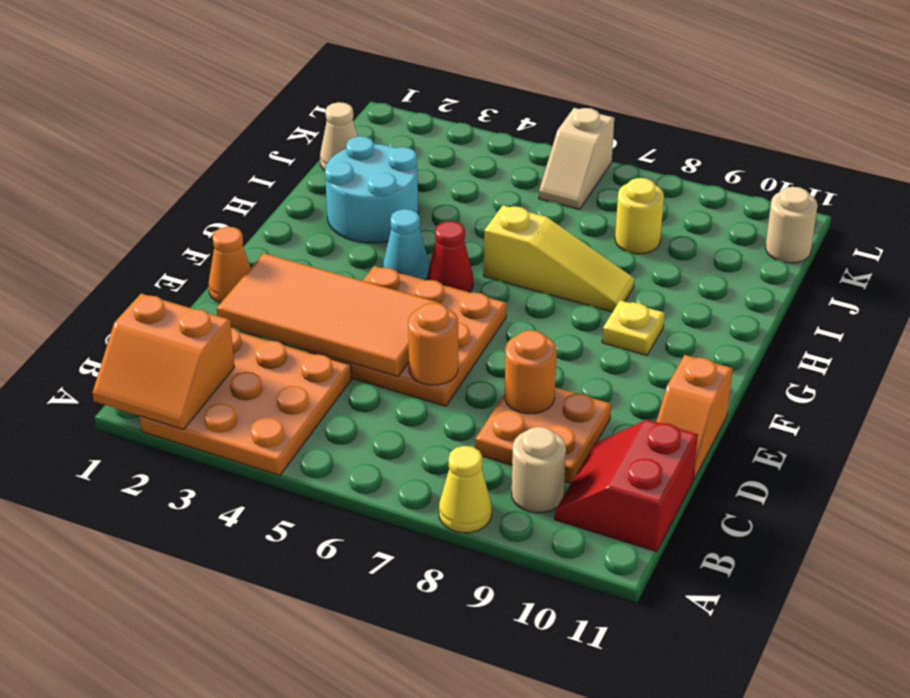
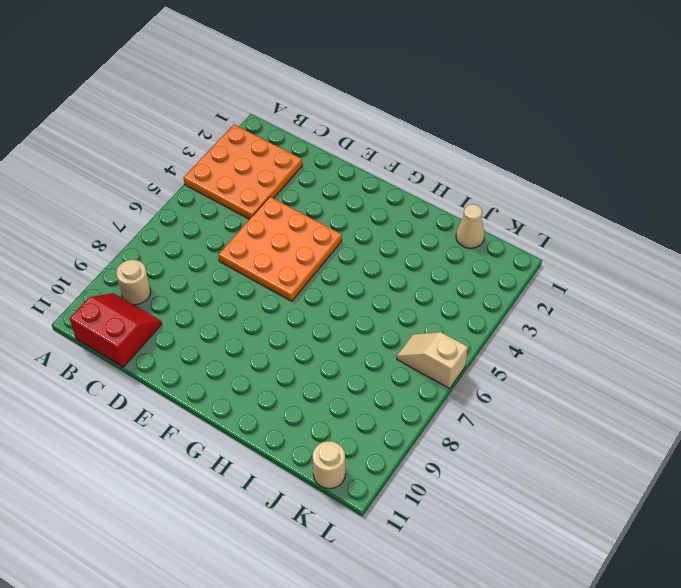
none -> yellow 1x1 cone [439,446,492,533]
none -> orange 2x2 plate [475,387,611,483]
none -> orange 1x2 slope [656,355,733,480]

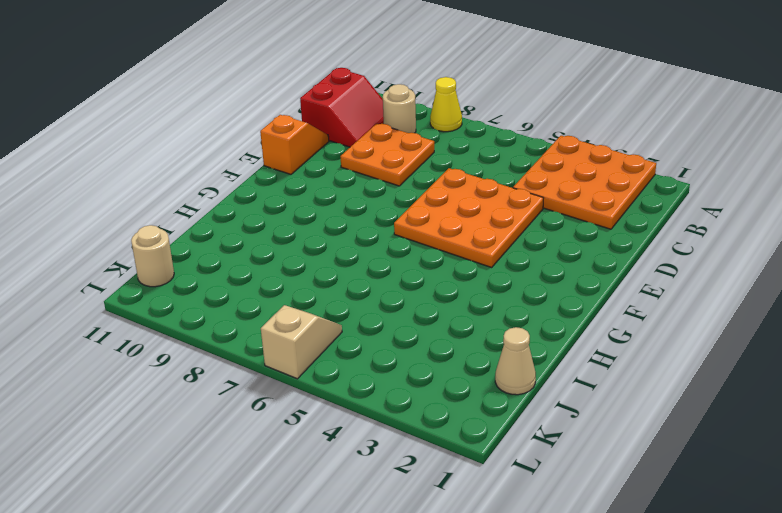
none -> orange 1x1 cone [209,227,251,303]
none -> cyan 1x1 cone [383,209,429,280]
none -> red 1x1 cone [427,221,473,292]

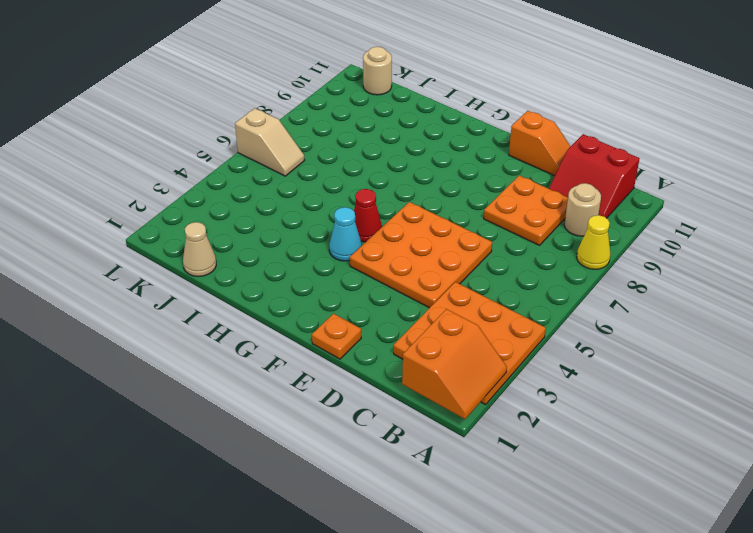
orange 1x1 plate [312,314,361,359] -> orange 1x1 cone [209,227,251,303]
none -> yellow 1x1 plate [602,300,665,355]
none -> cyan 2x2 round brick [325,136,418,243]
none -> yellow 1x3 slope [484,205,634,312]

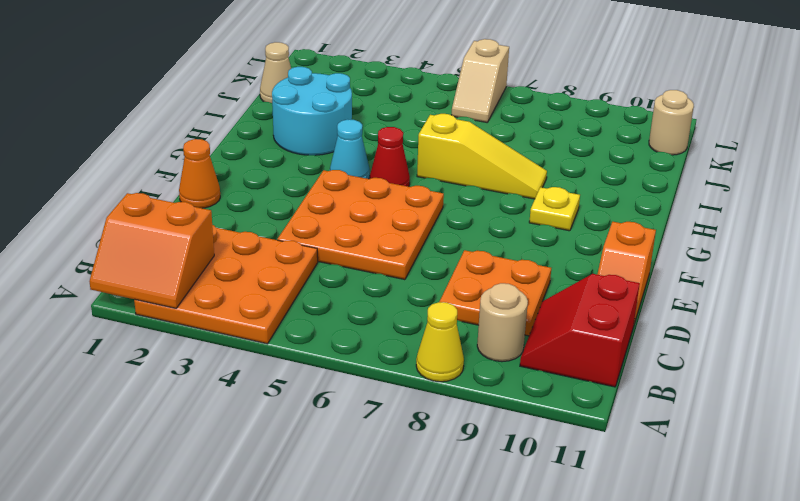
none -> yellow 1x1 round brick [615,178,664,254]
none -> orange 2x4 tile [217,253,440,376]
none -> orange 1x1 round brick [408,303,458,385]

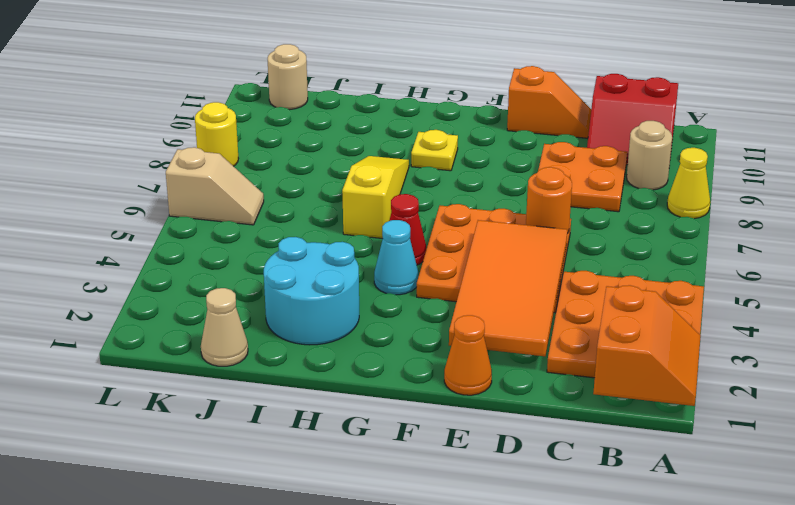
yellow 1x1 round brick [195,102,238,166] -> yellow 1x1 round brick moved to [615,178,664,254]
none -> orange 1x1 round brick [505,330,557,414]

